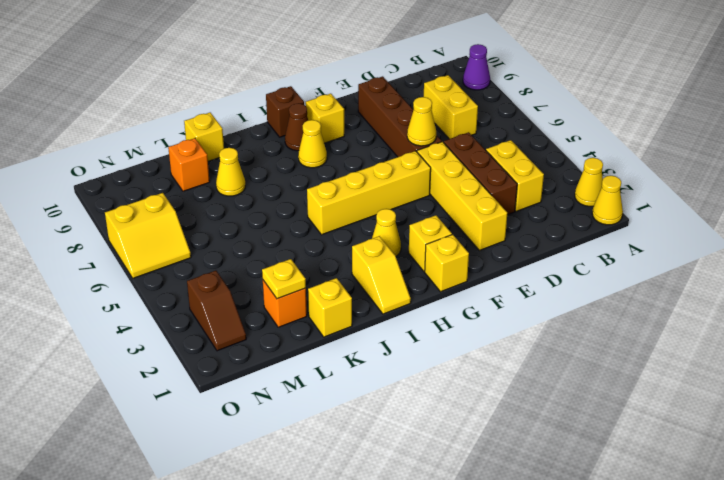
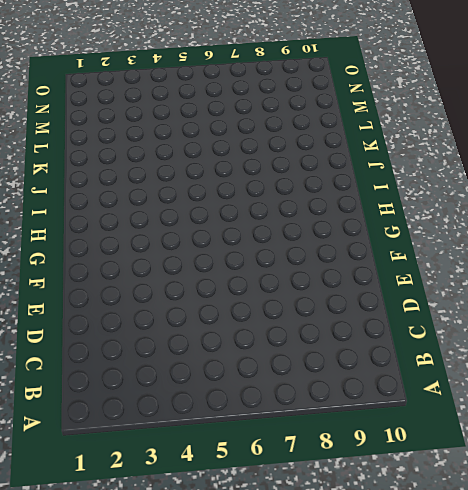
none -> yellow 1x1 cone [592,176,623,225]
none -> yellow 1x1 cone [575,158,603,206]
none -> purple 1x1 cone [463,44,490,90]

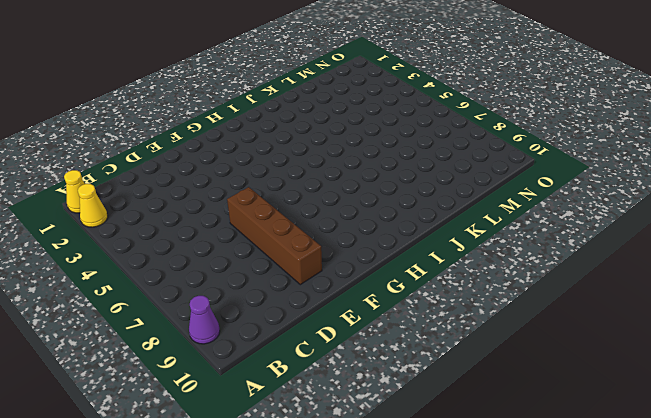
none -> yellow 1x2 brick [486,140,544,211]
none -> yellow 1x2 brick [424,75,478,139]
none -> brown 1x3 brick [444,132,517,215]

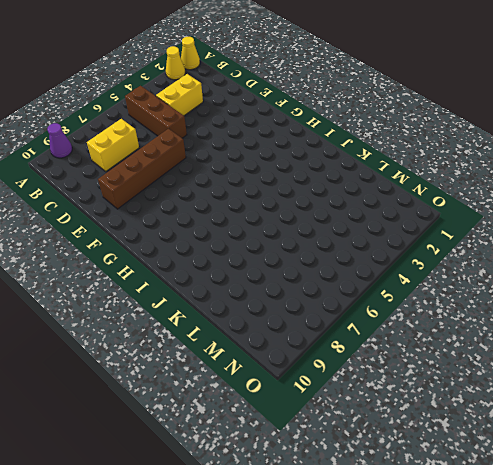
brown 1x3 brick [125,86,187,138] -> brown 1x3 brick turned to [444,132,517,215]
none -> yellow 1x4 brick [417,142,507,250]
none -> yellow 1x4 brick [307,151,431,235]
none -> yellow 1x1 brick [425,234,469,292]

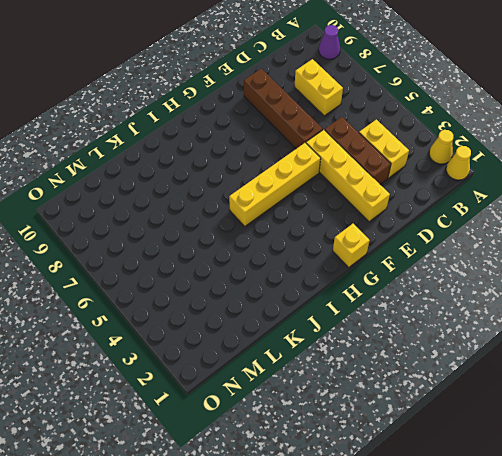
none -> yellow 1x1 brick [409,215,452,272]
none -> yellow 1x1 brick [306,94,344,143]
none -> yellow 1x1 cone [372,209,401,256]

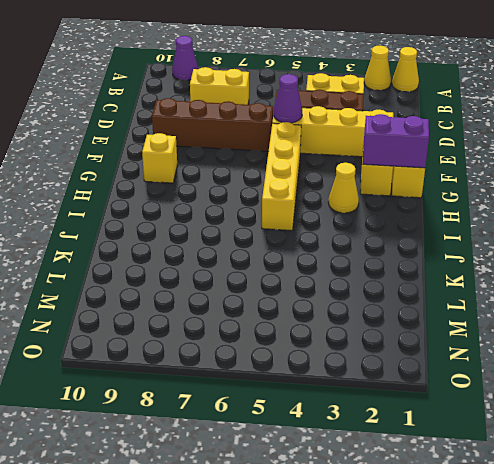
purple 1x1 cone [274,74,302,123] -> none
purple 1x2 brick [363,114,429,168] -> none
none -> yellow 1x1 cone [298,120,327,168]
none -> brown 1x1 cone [285,103,308,151]
none -> brown 1x1 brick [266,86,304,137]

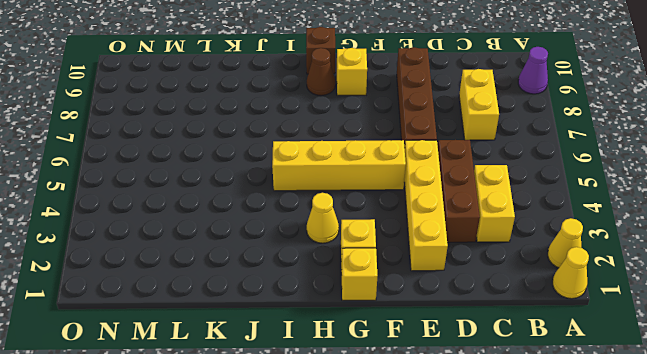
none -> yellow 1x1 cone [298,120,327,168]
none -> yellow 1x2 slope [352,236,411,314]
none -> yellow 1x1 brick [308,278,352,337]

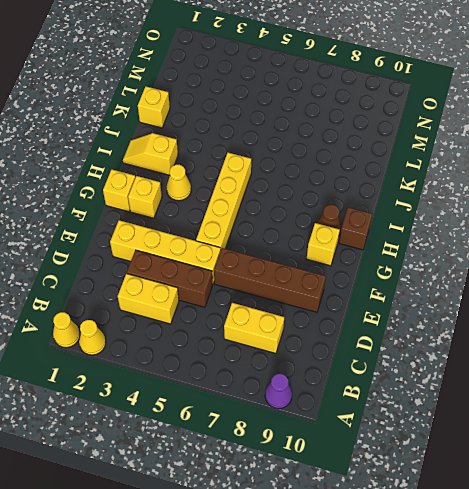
none -> yellow 1x1 cone [298,120,327,168]
none -> yellow 1x1 cone [216,148,245,196]
none -> yellow 1x1 brick [184,113,224,161]

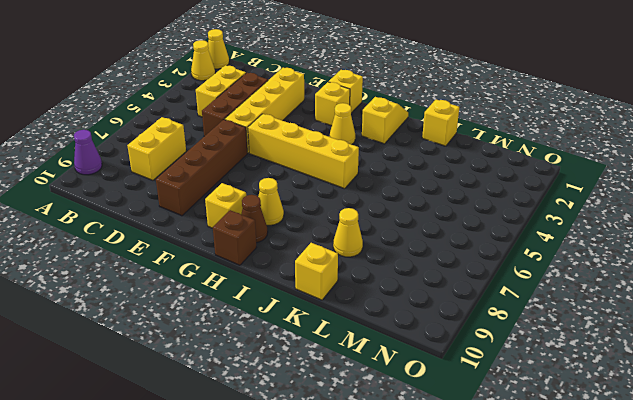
none -> orange 1x1 brick [263,280,307,327]
none -> orange 1x1 brick [168,138,210,191]
none -> brown 1x2 slope [187,271,246,351]

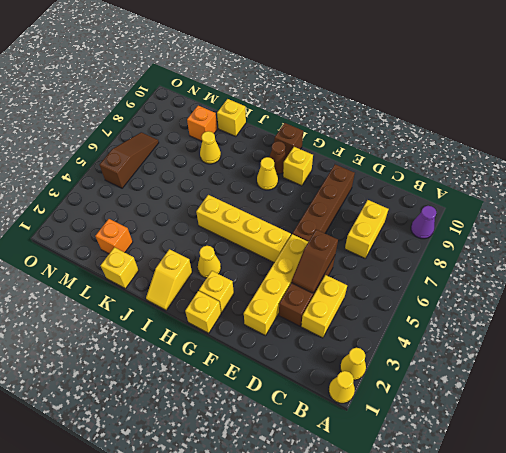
brown 1x2 slope [292,230,338,293] -> brown 1x2 slope moved to [187,271,246,351]
brown 1x3 slope [99,132,159,188] -> yellow 2x2 slope [105,193,191,278]
none -> yellow 1x1 cone [407,97,436,146]
none -> yellow 1x1 plate [262,259,306,299]

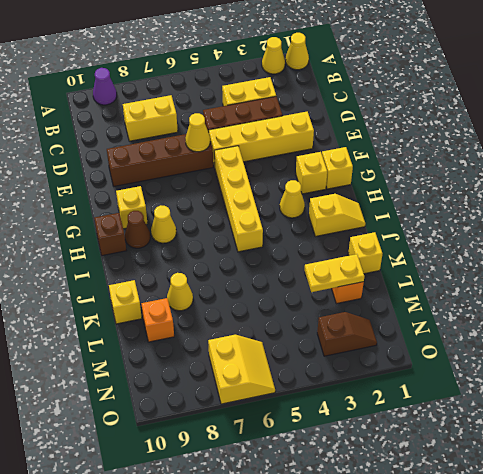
yellow 1x2 plate [304,254,364,292] -> yellow 1x1 plate [262,259,306,299]

